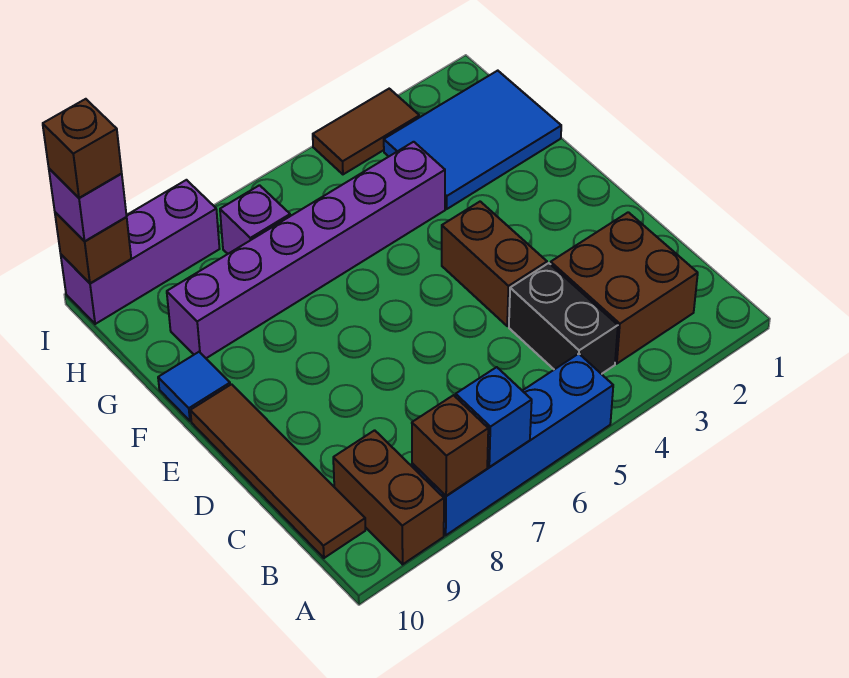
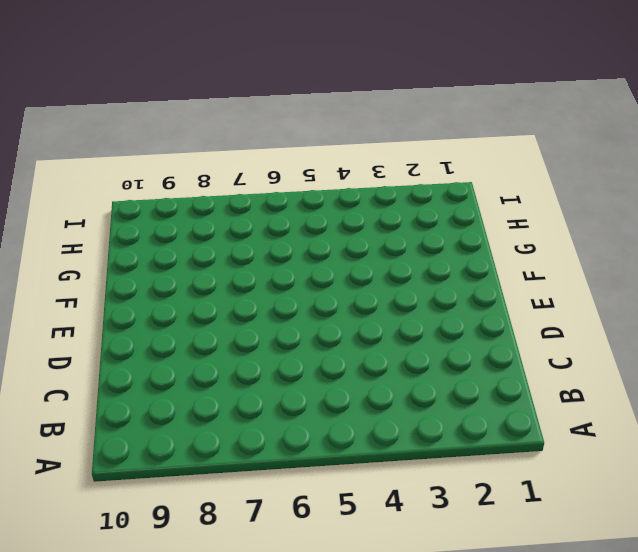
none -> blue 1x4 brick [412,354,613,535]
none -> brown 1x2 brick [333,430,444,564]
none -> brown 2x2 brick [551,212,698,364]

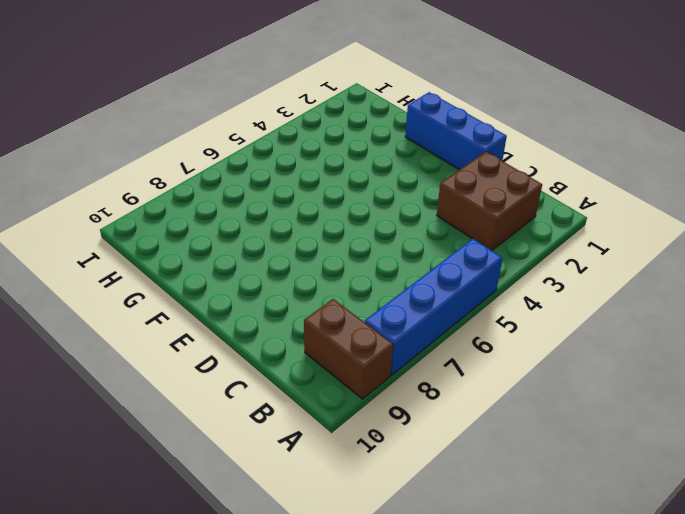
blue 1x3 brick [405,92,507,170] -> none
none -> black 1x2 brick [509,263,618,374]
none -> brown 1x4 tile [190,384,365,558]
none -> brown 1x2 brick [442,202,547,326]

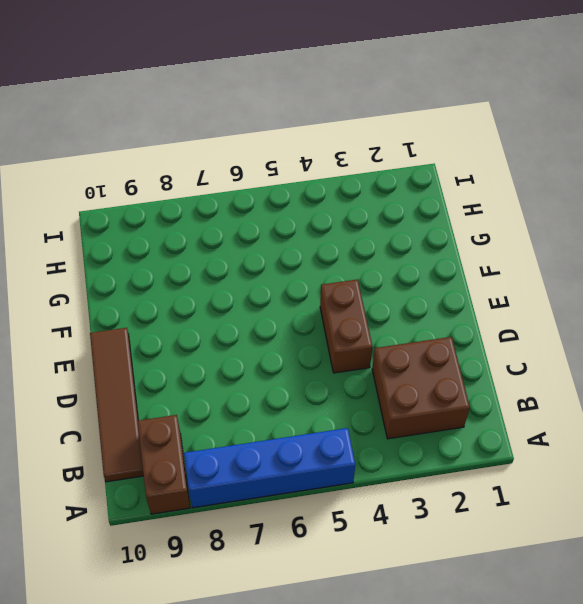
none -> black 1x2 brick [509,263,618,374]
none -> blue 1x1 tile [158,352,230,421]
none -> blue 2x3 tile [384,71,561,209]

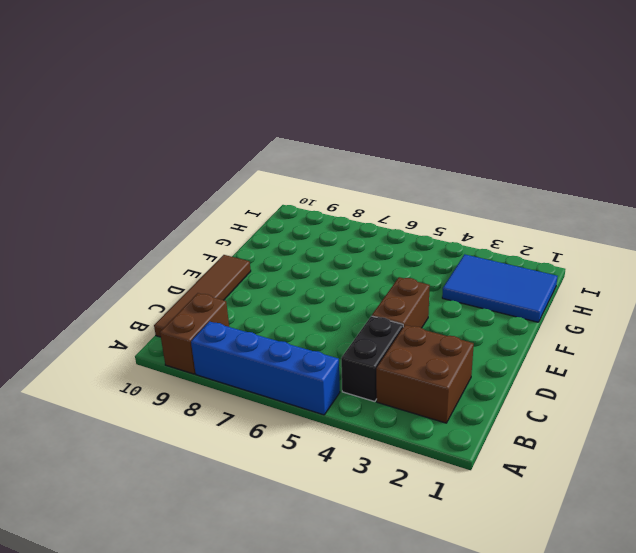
none -> blue 1x1 tile [158,352,230,421]
none -> purple 1x6 brick [167,142,445,358]
none -> purple 1x1 brick [220,185,290,254]

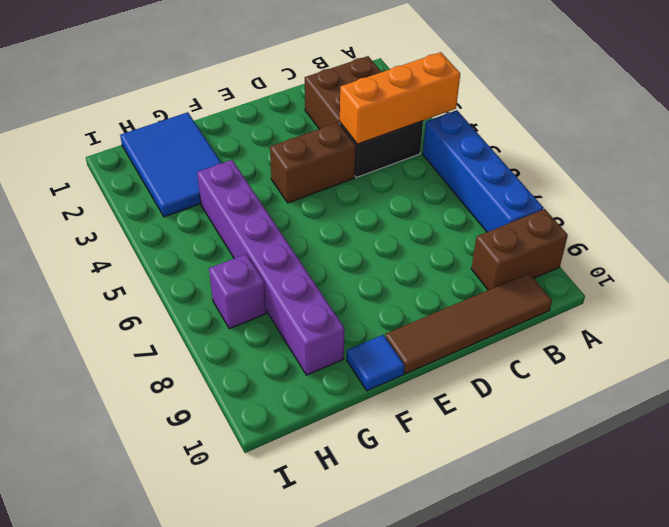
orange 1x3 brick [340,52,460,144] -> none
none -> brown 1x2 tile [313,89,419,174]
none -> purple 1x3 brick [61,180,220,324]
none -> blue 1x1 brick [456,367,532,467]

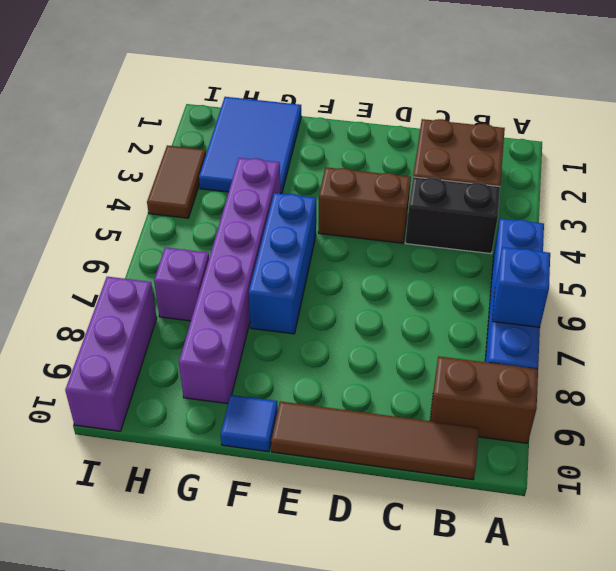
blue 1x3 brick [249,193,316,334] -> none
none -> brown 1x1 brick [412,395,488,496]
none -> brown 1x1 brick [55,212,131,283]
none -> purple 1x1 brick [49,169,127,241]

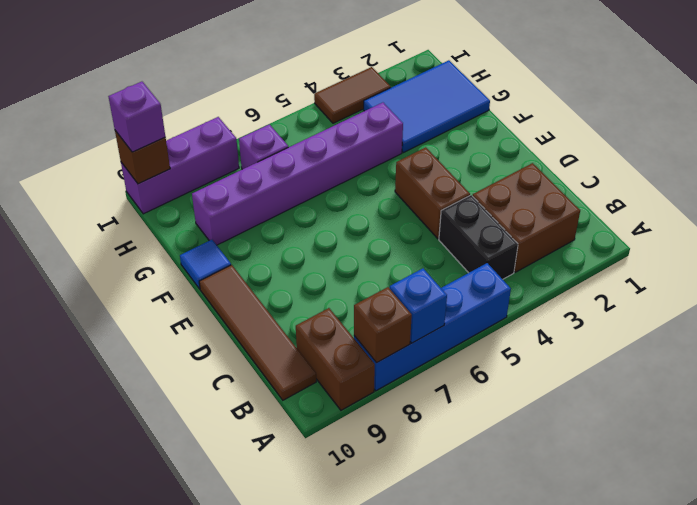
none -> brown 1x1 brick [43,99,122,198]

